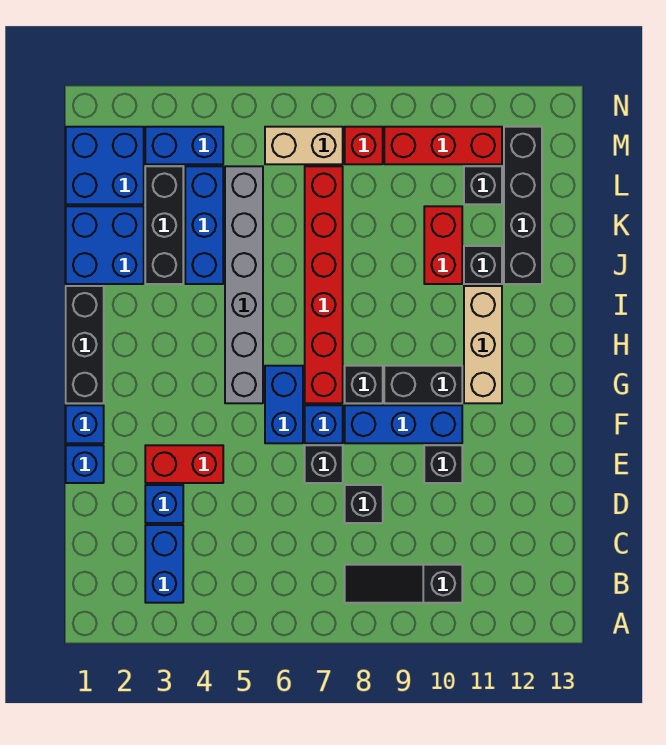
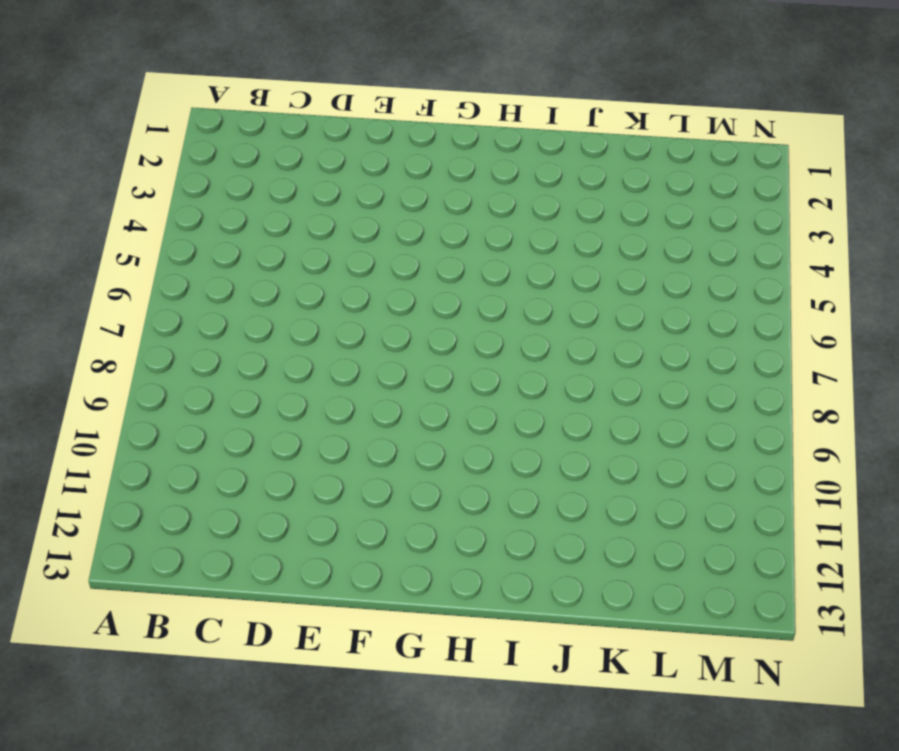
none -> blue 1x2 brick [145,525,183,603]
none -> black 1x3 slope [345,565,462,603]
none -> blue 1x1 brick [145,485,183,523]
none -> black 1x1 brick [345,485,383,523]

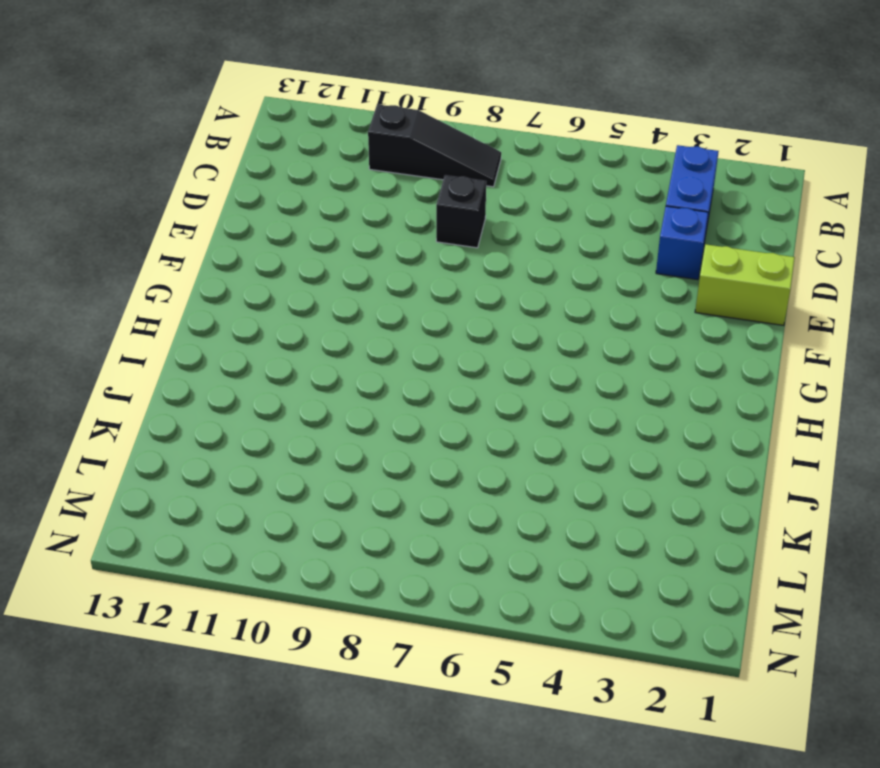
lime 1x2 brick [695,244,795,325] -> blue 1x1 brick [66,445,104,483]
none -> red 1x2 brick [145,445,223,483]
none -> black 1x1 brick [305,445,343,483]
none -> black 1x1 brick [424,445,462,483]
none -> blue 1x1 brick [66,405,104,443]

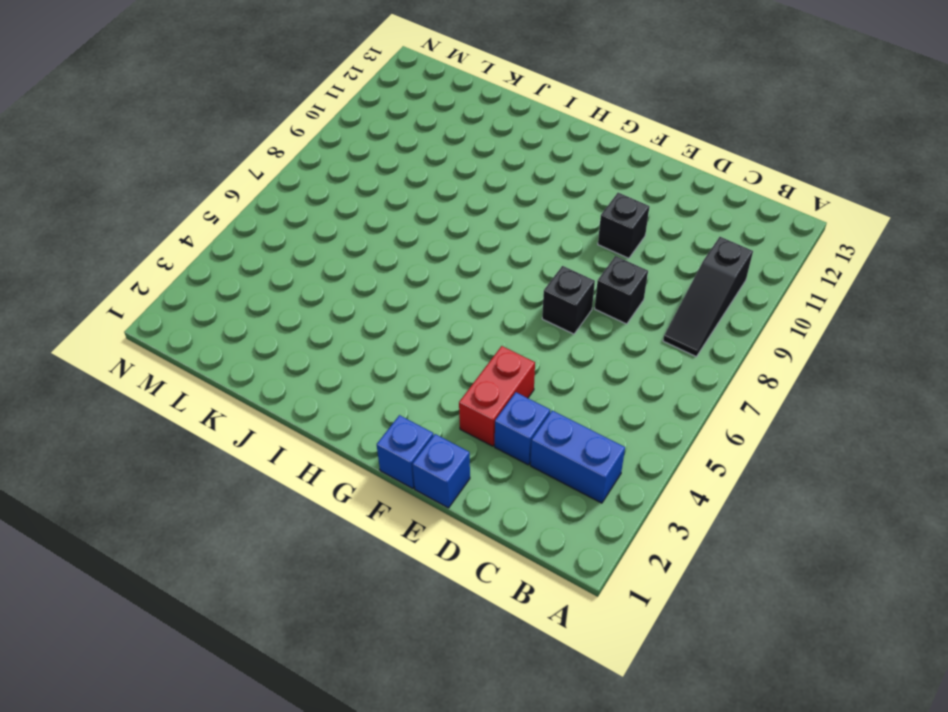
none -> blue 1x2 brick [265,366,303,443]
none -> blue 1x1 brick [305,405,343,443]
none -> blue 1x3 brick [345,405,462,443]
none -> black 1x3 brick [66,286,104,403]

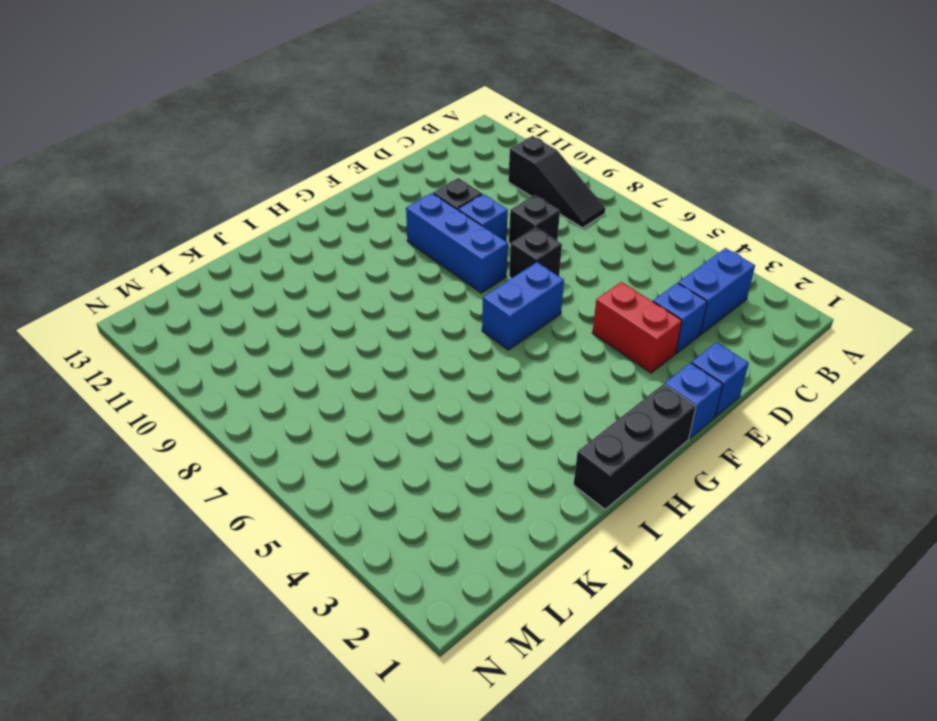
blue 1x1 brick [458,194,508,241] -> blue 1x1 brick moved to [305,405,343,443]
none -> grey 1x6 brick [225,166,263,403]
none -> red 1x6 brick [305,166,343,403]
none -> black 1x1 brick [345,366,383,403]
none -> black 1x2 brick [384,366,462,403]

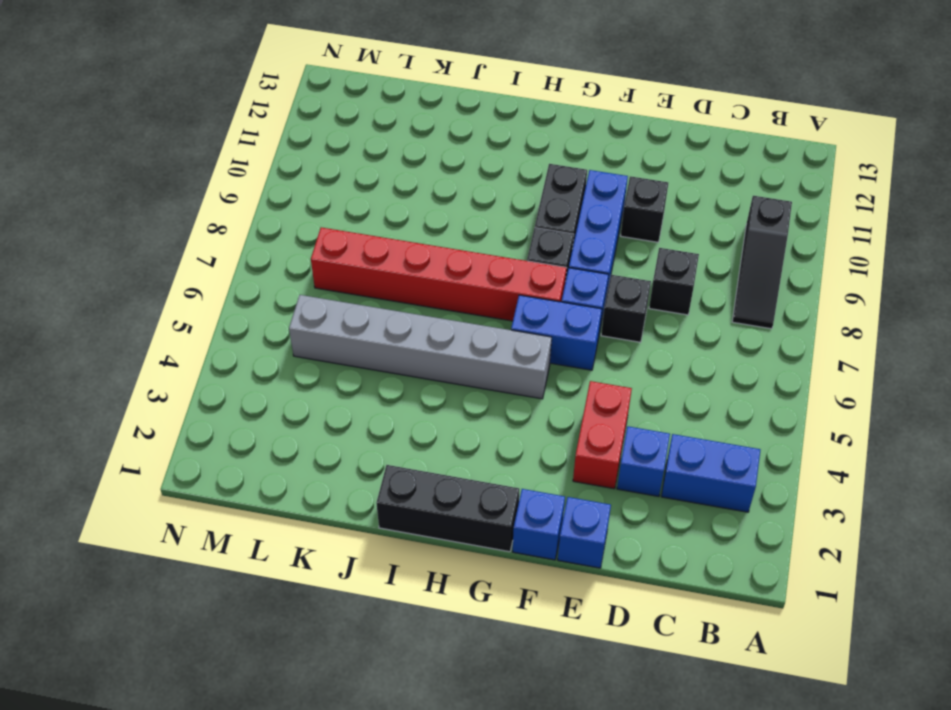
none -> tan 1x3 brick [464,286,502,403]
none -> blue 2x2 brick [66,206,144,284]
none -> black 1x3 brick [145,166,183,284]
none -> blue 1x3 brick [185,166,223,284]

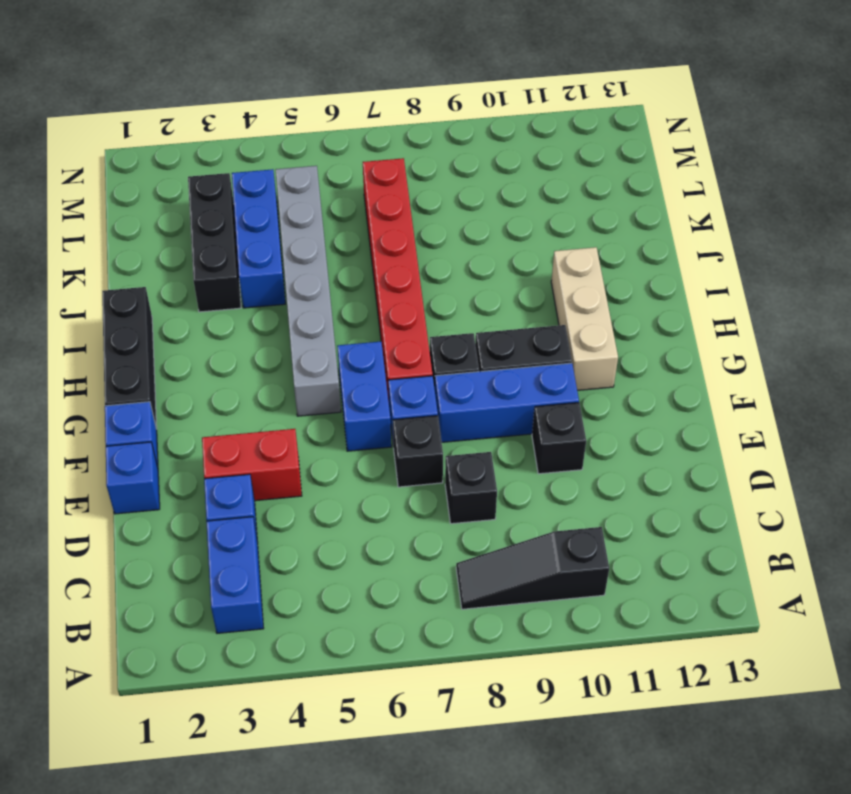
none -> blue 2x2 brick [66,206,144,284]
none -> red 1x2 brick [424,206,462,284]
none -> black 1x1 brick [464,246,502,284]
none -> black 1x4 brick [504,127,542,284]

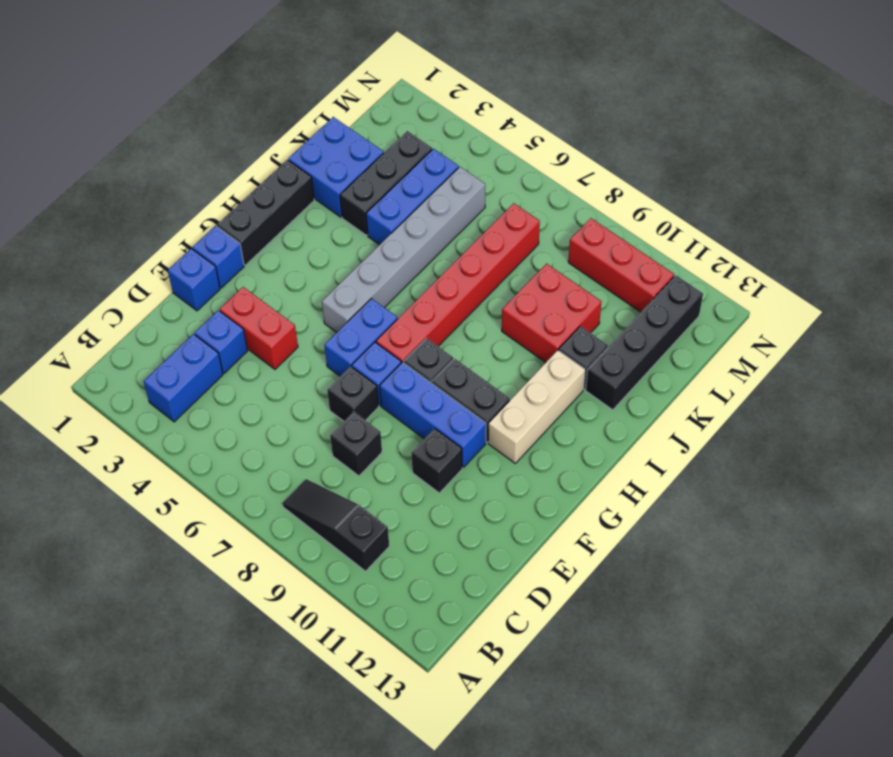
red 2x2 brick [502,264,601,362] -> red 1x2 brick [424,206,462,284]
none -> blue 2x2 brick [66,127,144,204]
none -> black 1x1 brick [464,166,502,204]
none -> blue 1x2 brick [145,127,223,164]
none -> tan 1x2 brick [265,127,343,164]

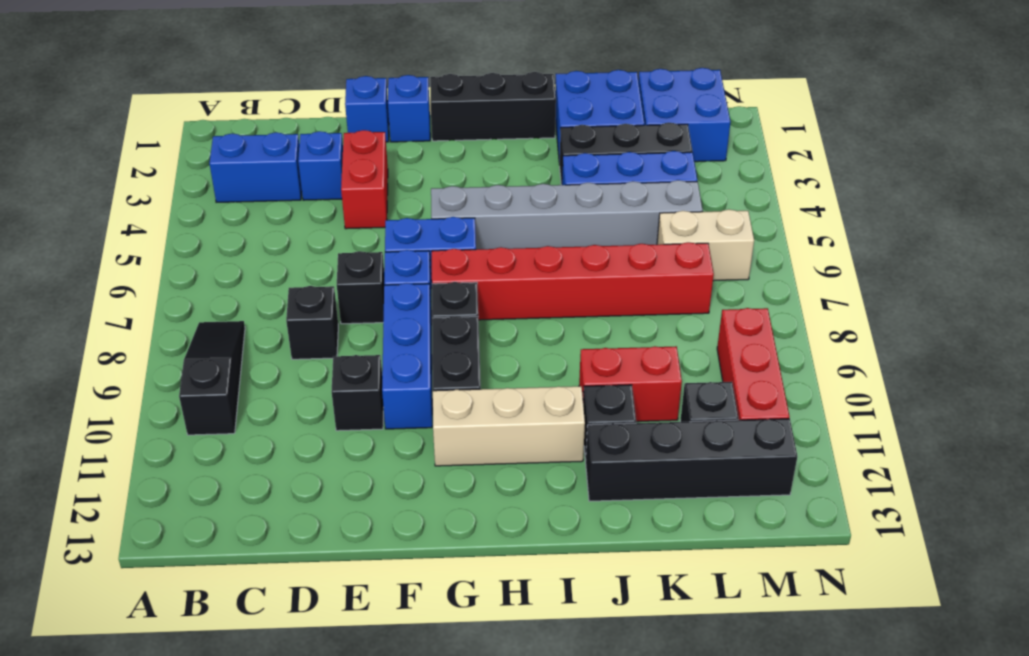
tan 1x2 brick [657,209,754,281] -> tan 1x2 brick turned to [265,127,343,164]
none -> blue 1x2 brick [145,127,223,164]
none -> red 1x1 brick [345,127,383,164]

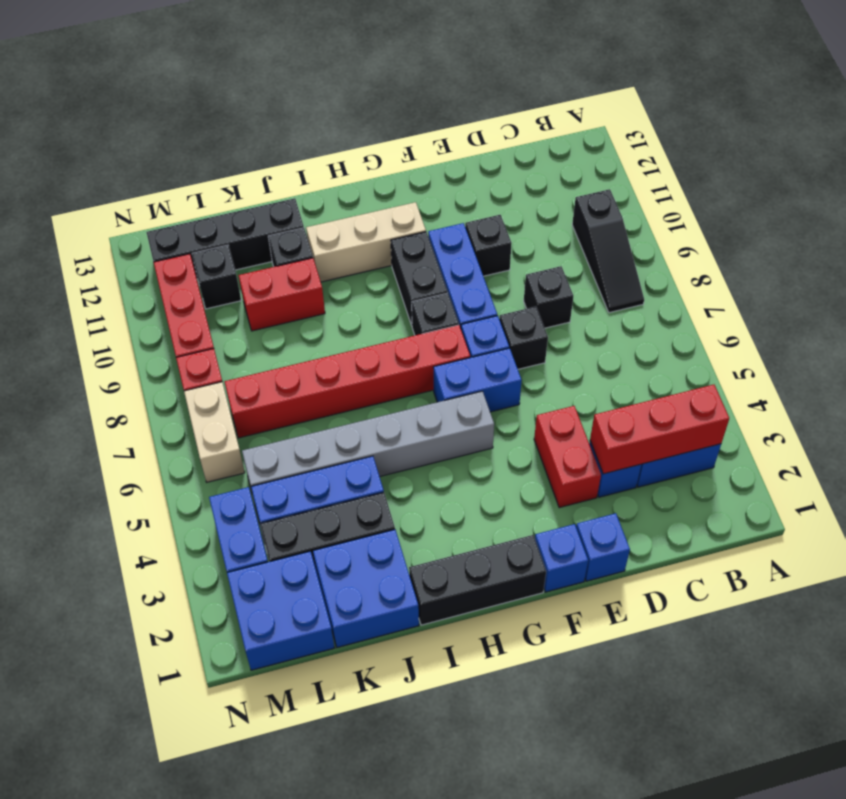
red 1x3 brick [590,385,729,474] -> none

